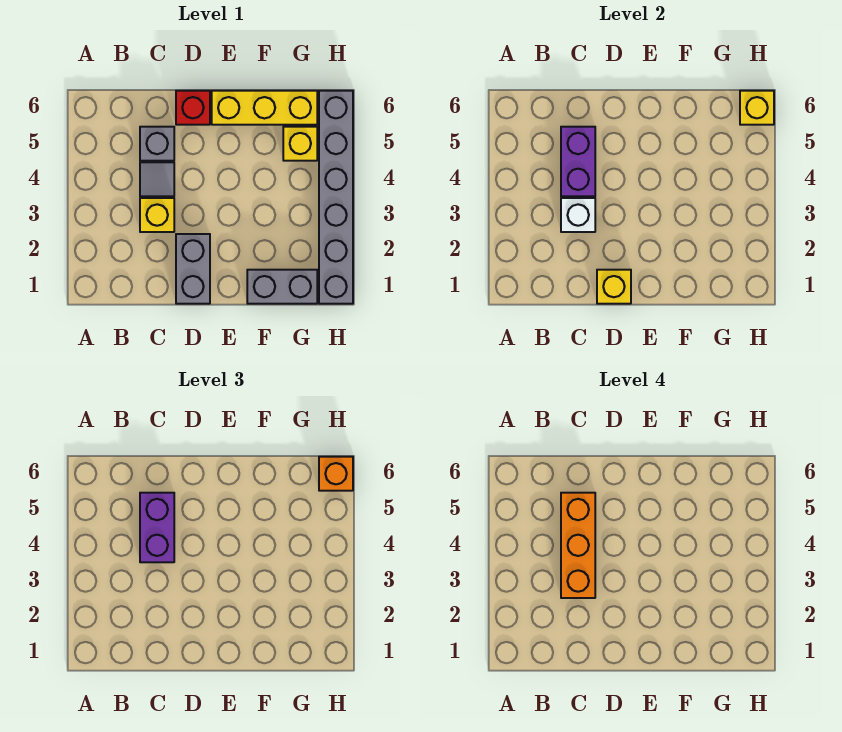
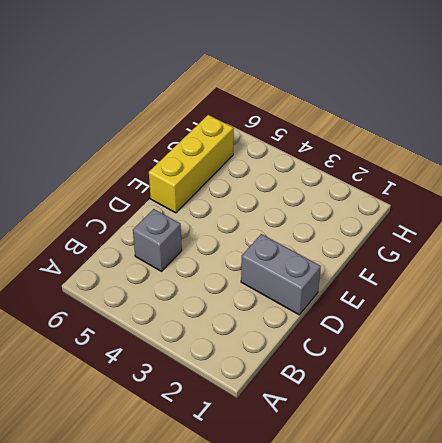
none -> yellow 1x1 brick [140,198,174,232]
none -> grey 1x1 tile [140,162,174,196]
none -> red 1x1 brick [176,91,210,125]

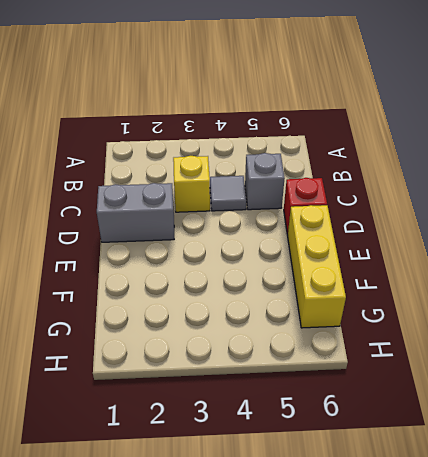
none -> grey 1x2 brick [247,270,317,304]
none -> yellow 1x1 brick [283,127,317,161]
none -> grey 1x6 brick [319,91,353,304]

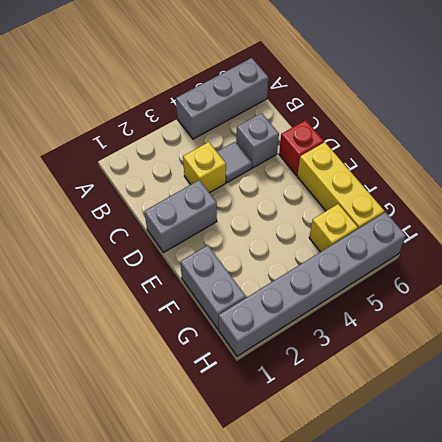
grey 1x3 brick [176,58,268,139] -> none
none -> white 1x1 brick [561,198,595,232]
none -> purple 1x2 brick [561,127,595,196]
none -> yellow 1x1 brick [597,270,631,304]

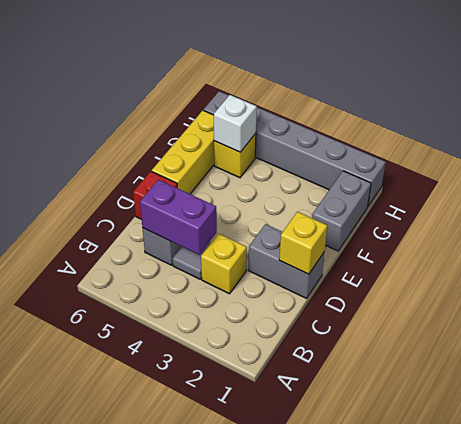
white 1x1 brick [214,95,257,152] -> white 1x1 brick moved to [561,198,595,232]
none -> yellow 1x1 brick [740,91,774,125]
none -> purple 1x2 brick [140,493,174,562]
none -> orange 1x1 brick [319,457,353,491]

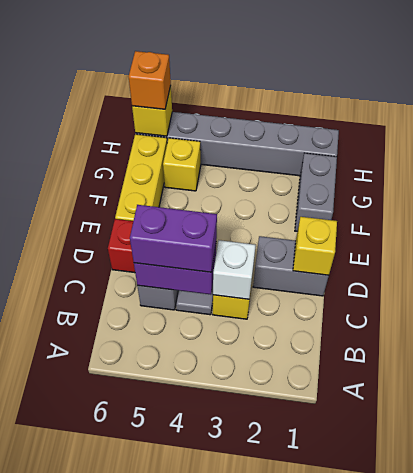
none -> orange 1x3 brick [561,493,595,598]

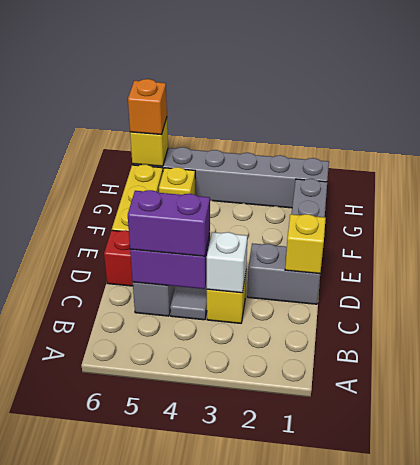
none -> orange 1x3 brick [561,493,595,598]

